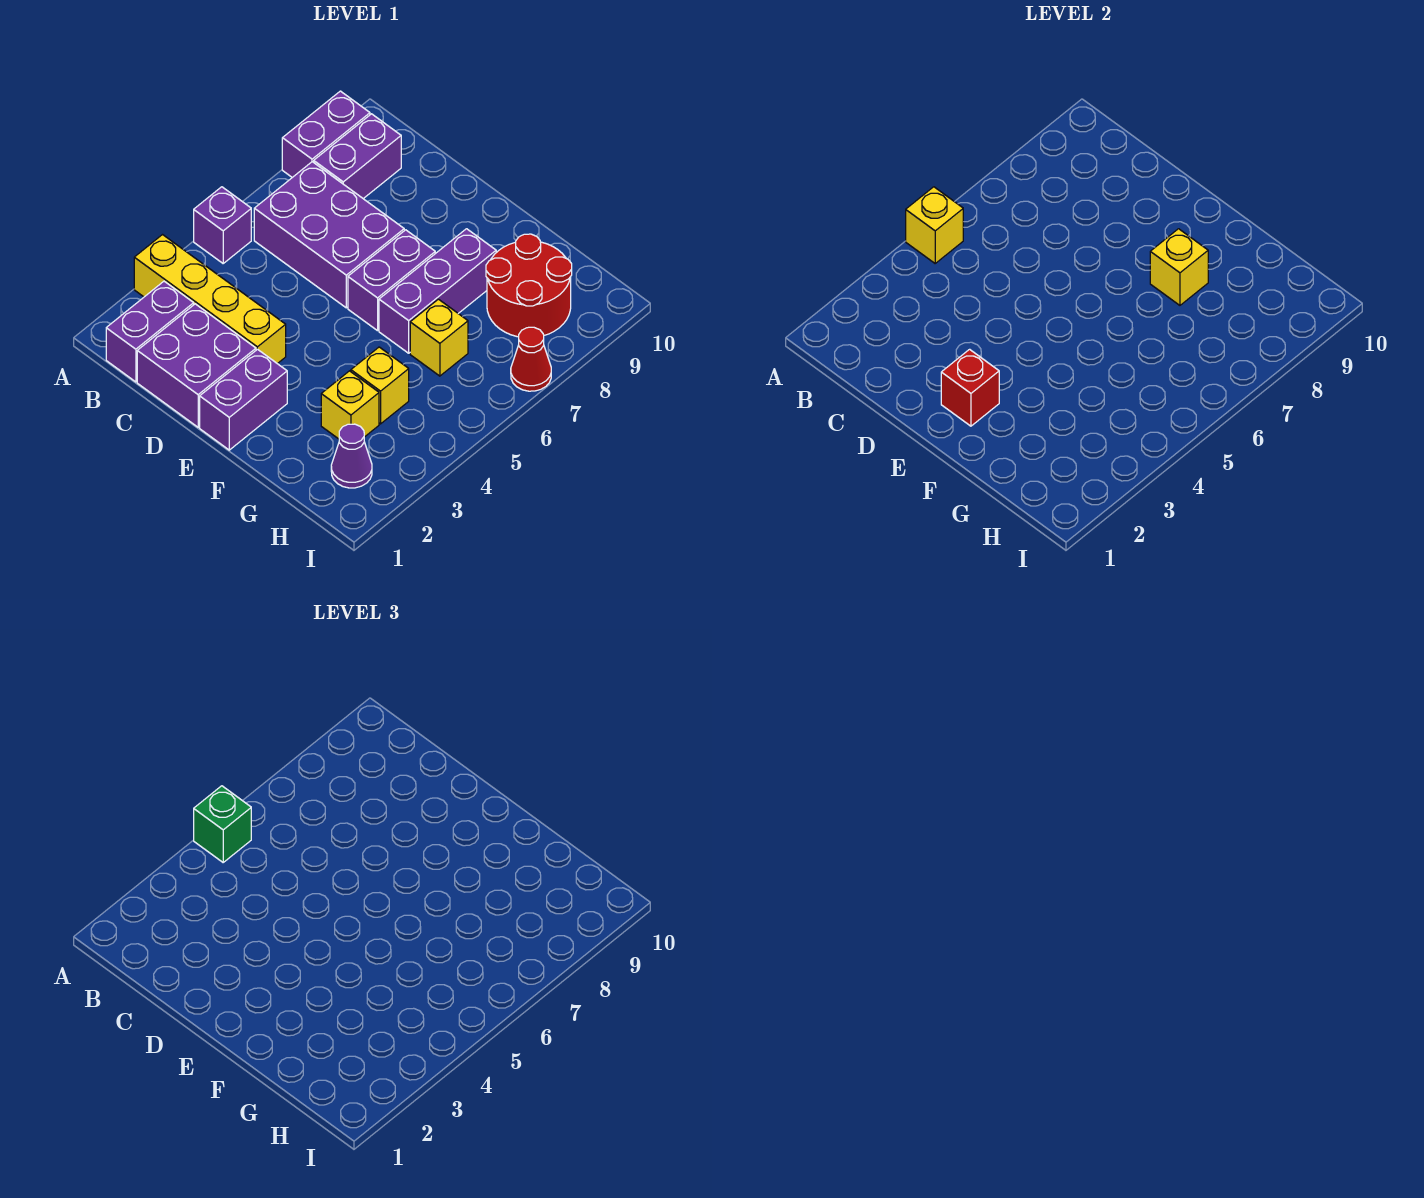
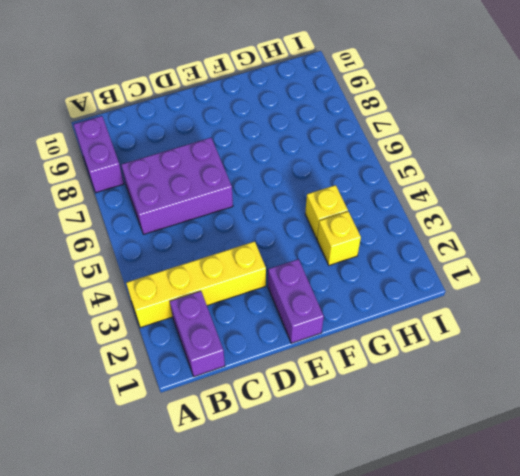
none -> purple 1x1 brick [194,187,251,263]
none -> purple 1x2 brick [314,114,401,199]
none -> purple 2x2 brick [137,304,256,427]

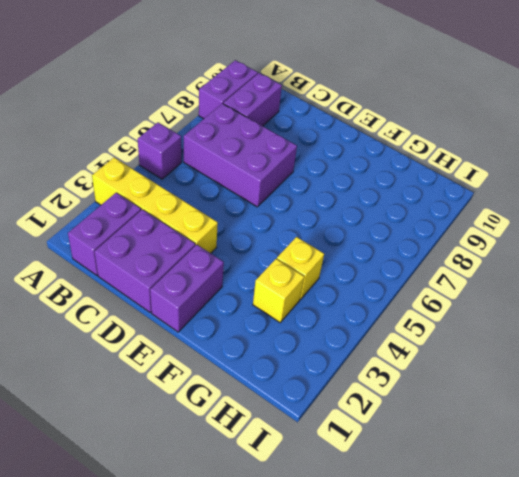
none -> purple 1x2 brick [348,230,435,331]
none -> purple 1x3 brick [379,229,496,353]
none -> yellow 1x1 brick [410,299,468,376]

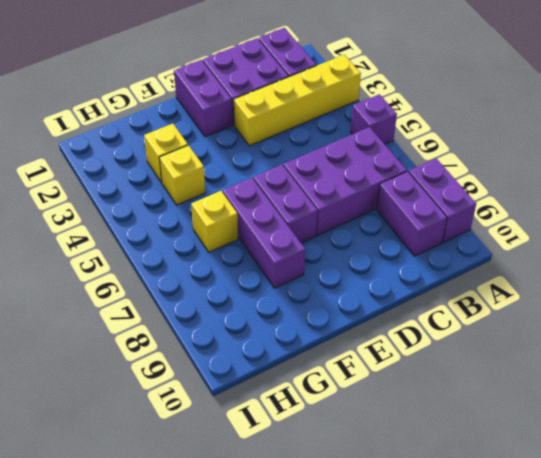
none -> red 2x2 round brick [486,234,572,337]
none -> purple 1x1 cone [331,424,372,488]
none -> red 1x1 cone [511,327,551,391]

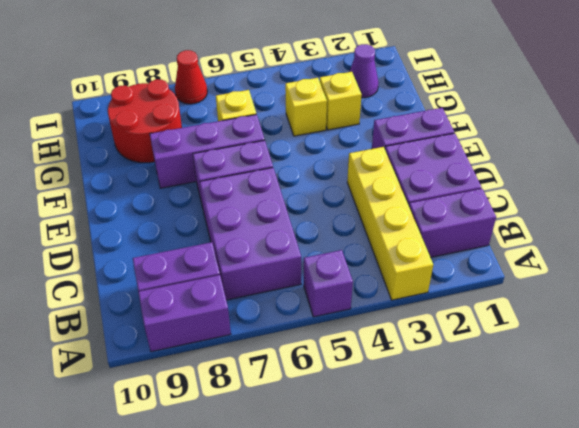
none -> yellow 1x1 brick [906,187,963,263]
none -> red 1x1 brick [941,349,999,426]
none -> yellow 1x1 brick [1150,229,1208,305]

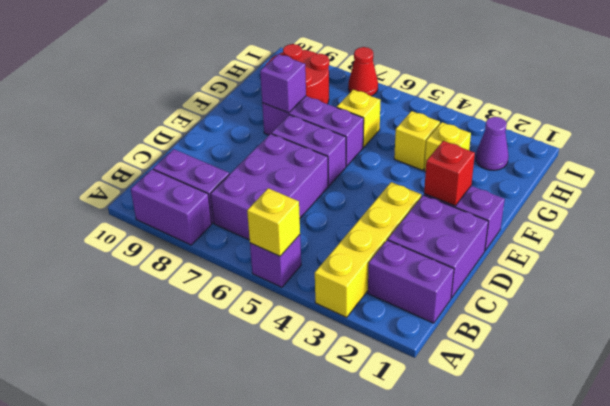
purple 1x1 brick [260,54,306,113] -> yellow 1x1 brick [1150,229,1208,305]
none -> green 1x1 brick [194,786,251,862]

